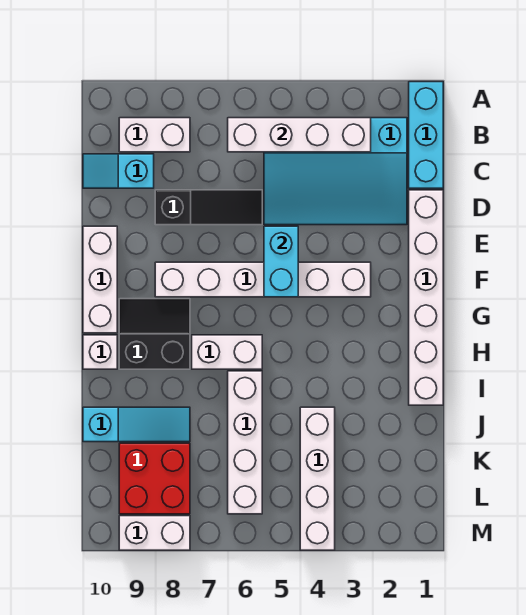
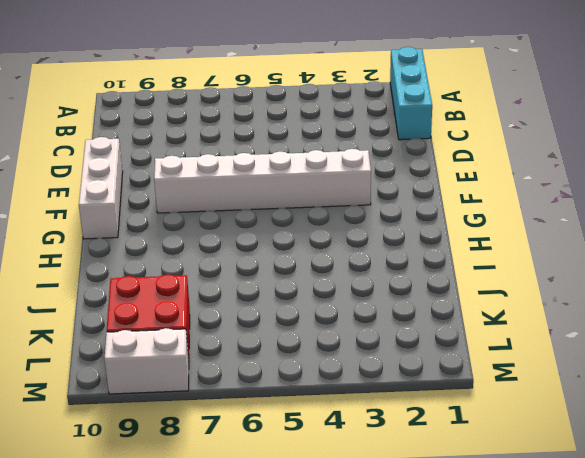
none -> cyan 3x4 slope [264,118,407,225]
none -> white 1x2 brick [119,118,190,152]
none -> cyan 1x2 slope [83,154,154,188]

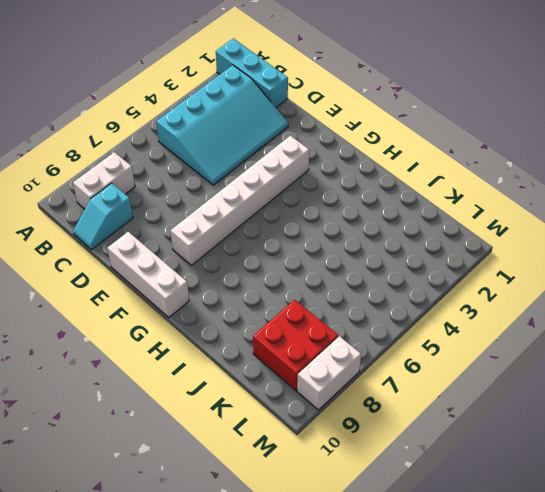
none -> white 1x6 brick [409,190,443,405]
none -> black 1x3 slope [155,190,262,225]
none -> black 2x2 slope [119,299,190,369]

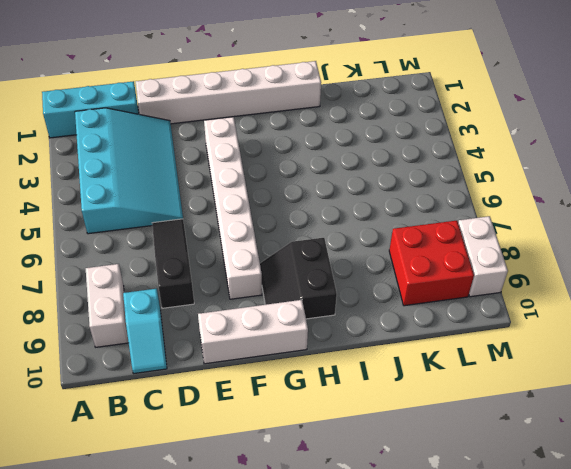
none -> white 1x2 brick [192,335,262,369]
none -> white 1x1 brick [83,335,117,369]
none -> white 1x4 brick [228,371,262,514]

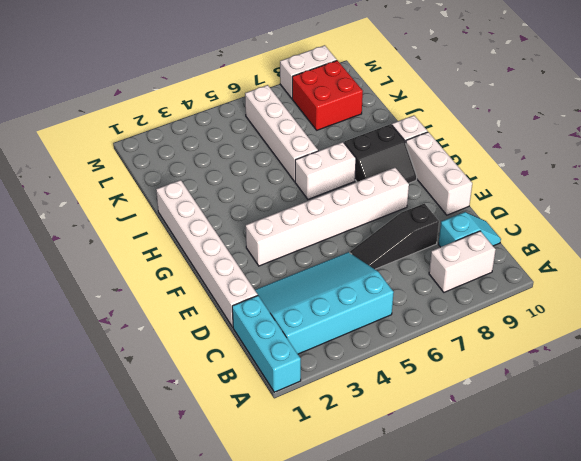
none -> white 1x4 brick [300,407,335,550]
none -> cyan 1x3 slope [83,407,190,442]
none -> white 1x4 brick [228,118,371,152]

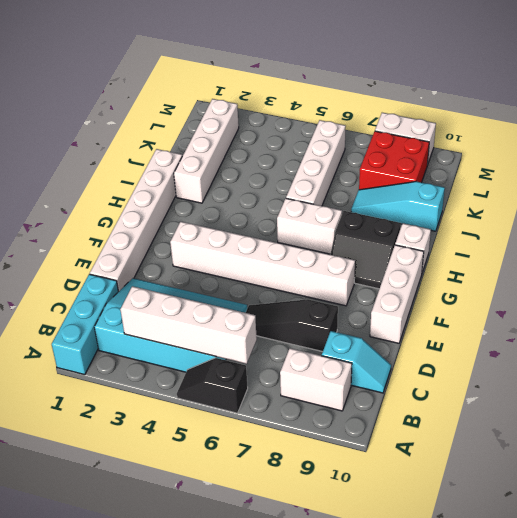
black 1x2 slope [177,358,248,413] -> none
white 1x4 brick [174,99,239,203] -> white 1x4 brick moved to [300,407,335,550]
none -> cyan 1x2 brick [264,226,298,297]

